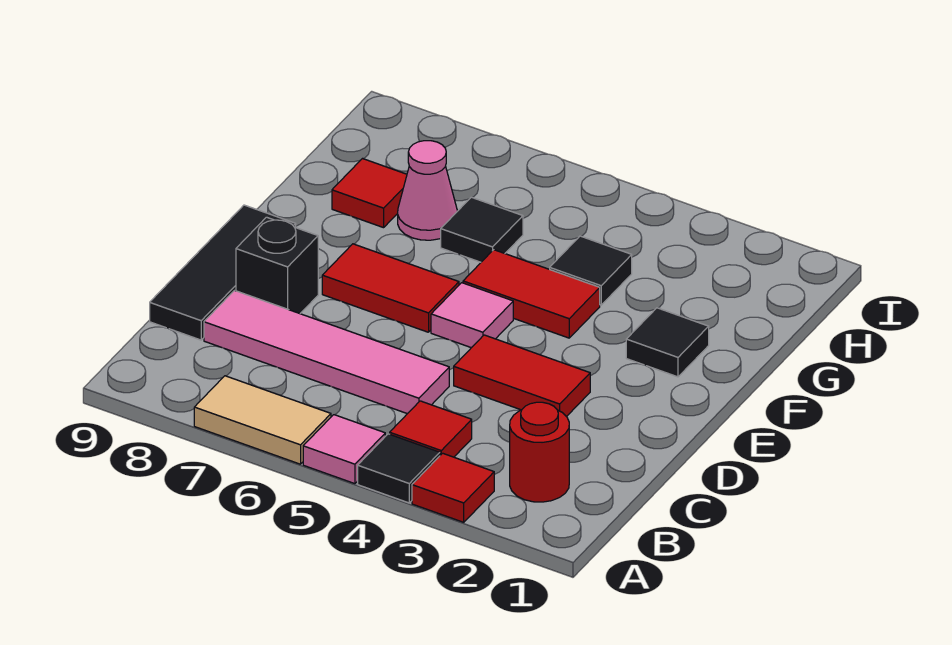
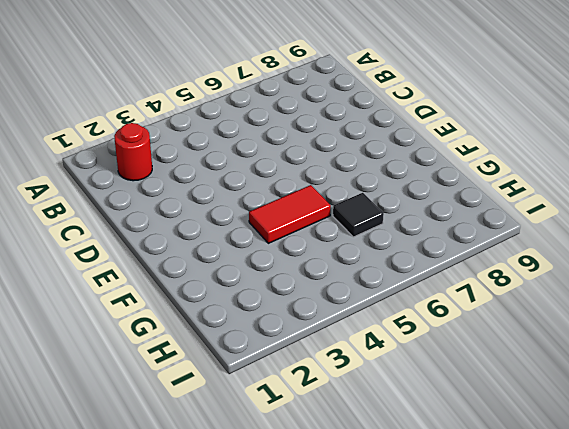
none -> red 1x1 tile [412,453,494,522]
none -> black 1x1 tile [358,434,440,503]
none -> pink 1x1 tile [303,415,385,484]

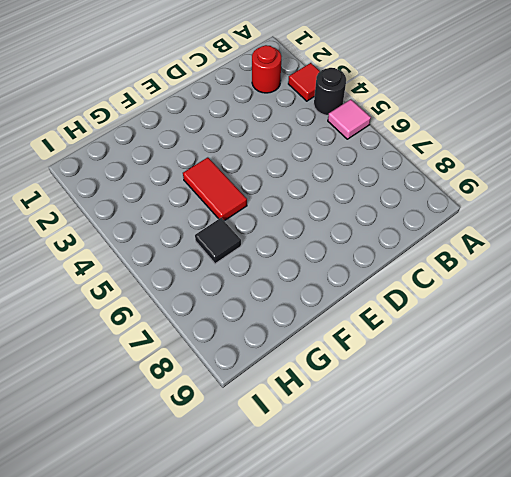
black 1x1 round brick [314,68,346,115] -> black 1x1 tile [358,434,440,503]
none -> tan 1x2 tile [194,376,331,464]
none -> red 1x1 tile [390,401,472,457]
none -> pink 1x4 tile [204,290,449,414]

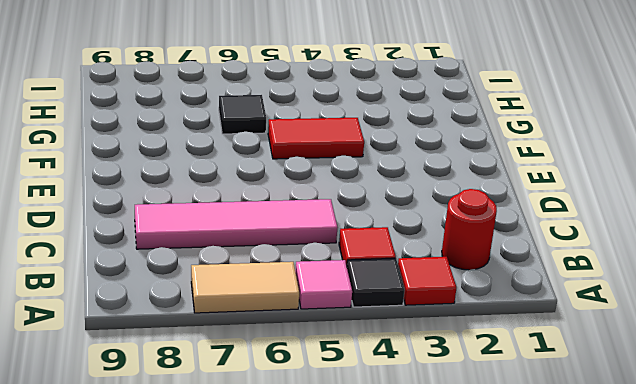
none -> black 1x3 tile [150,205,296,340]
none -> red 1x2 tile [454,335,590,417]
none -> black 1x1 brick [236,217,318,314]

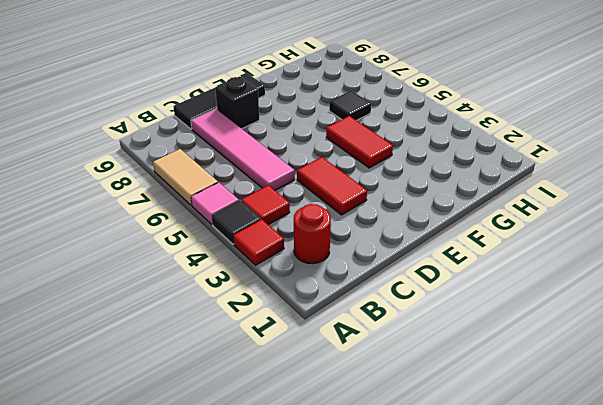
none -> pink 1x1 tile [431,283,513,348]
none -> red 1x2 tile [322,244,459,332]
none -> black 1x1 tile [626,308,709,377]

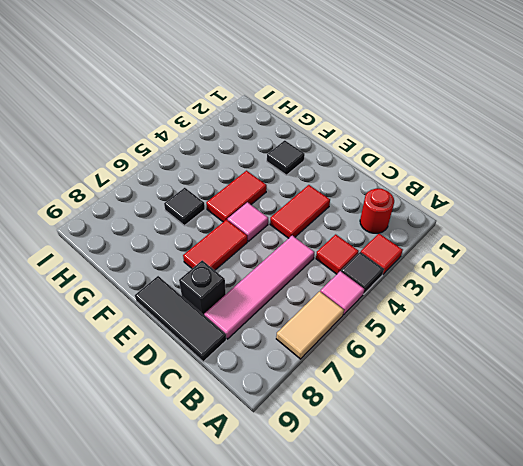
none -> black 1x1 tile [550,236,632,305]
none -> pink 1x1 cone [398,141,457,240]
none -> red 1x1 tile [332,159,407,228]

